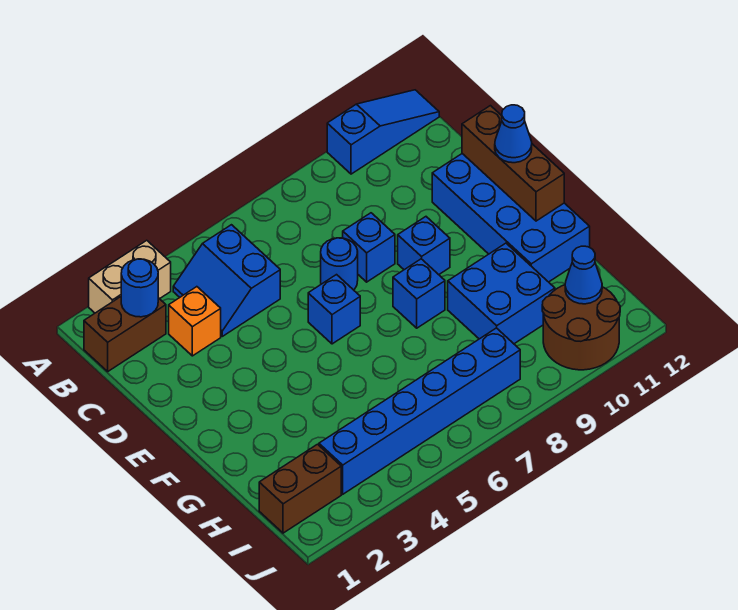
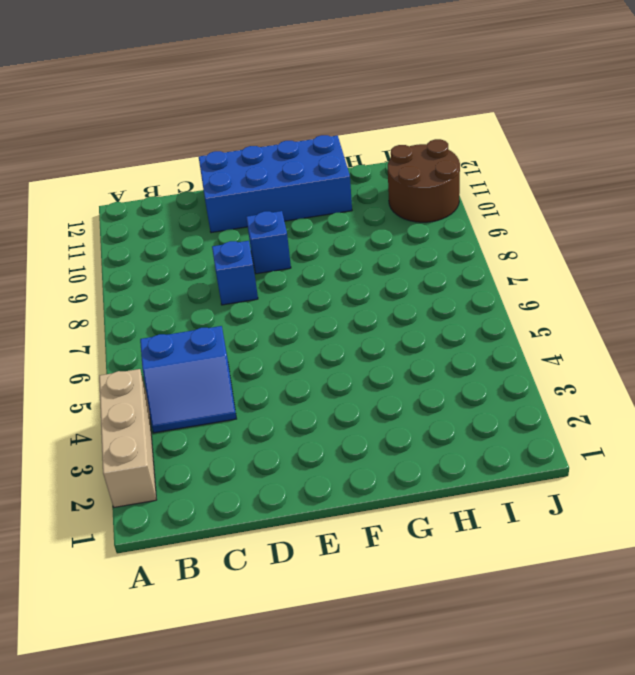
tan 1x3 brick [99,369,156,507] -> tan 1x2 brick [89,240,171,313]
none -> blue 1x3 slope [327,90,439,174]
none -> brown 1x2 brick [84,297,166,371]
none -> orange 1x1 brick [169,287,221,356]

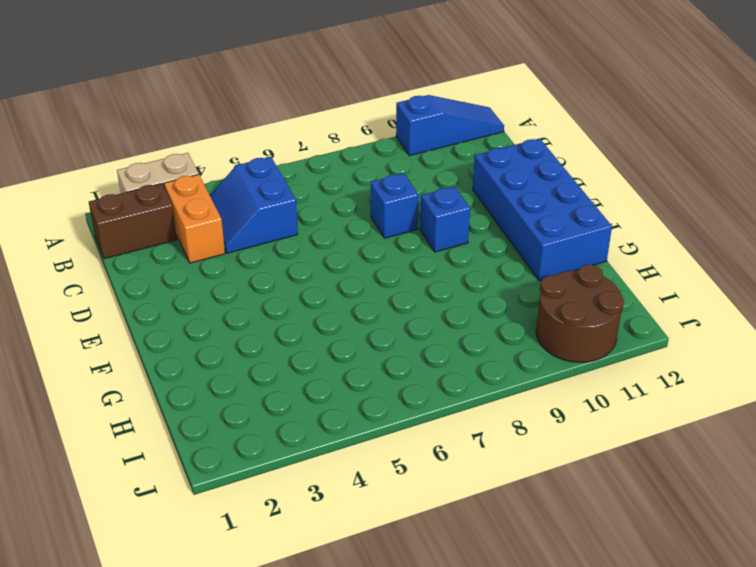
orange 1x2 brick [164,174,225,263] -> orange 1x1 brick [169,287,221,356]
none -> blue 1x1 round brick [321,238,358,290]
none -> blue 1x1 brick [308,275,360,344]
none -> blue 1x1 brick [393,259,445,328]

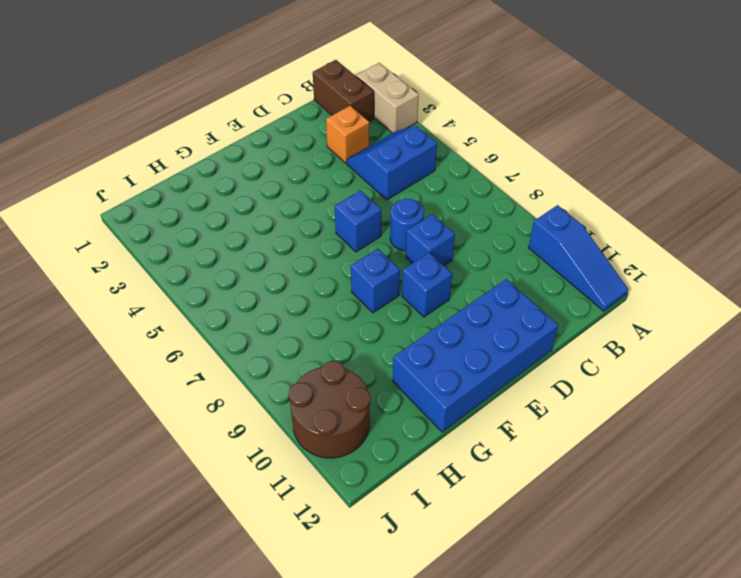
none -> blue 2x2 brick [448,243,555,344]
none -> brown 1x2 brick [259,444,341,533]
none -> blue 1x6 brick [319,328,520,494]

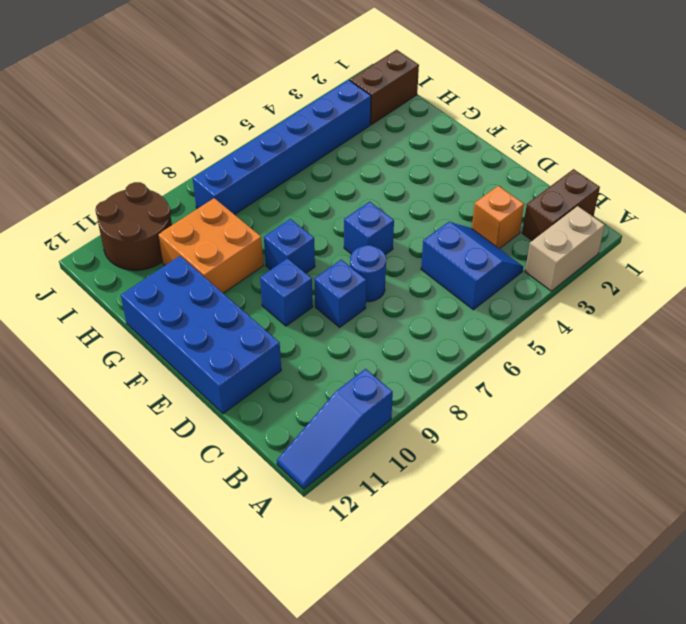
orange 2x2 brick [158,198,263,293] -> blue 2x2 brick [448,243,555,344]
none -> blue 1x1 round brick [121,259,158,317]
none -> brown 1x3 brick [462,106,564,221]
none -> blue 1x1 cone [565,246,602,304]

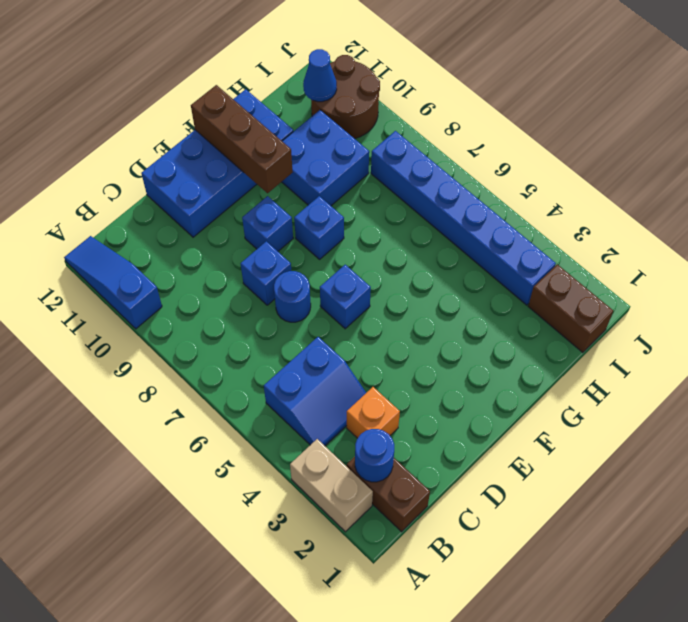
brown 1x3 brick [191,85,293,193] -> brown 1x3 brick turned to [462,106,564,221]
none -> blue 1x1 cone [495,105,532,163]

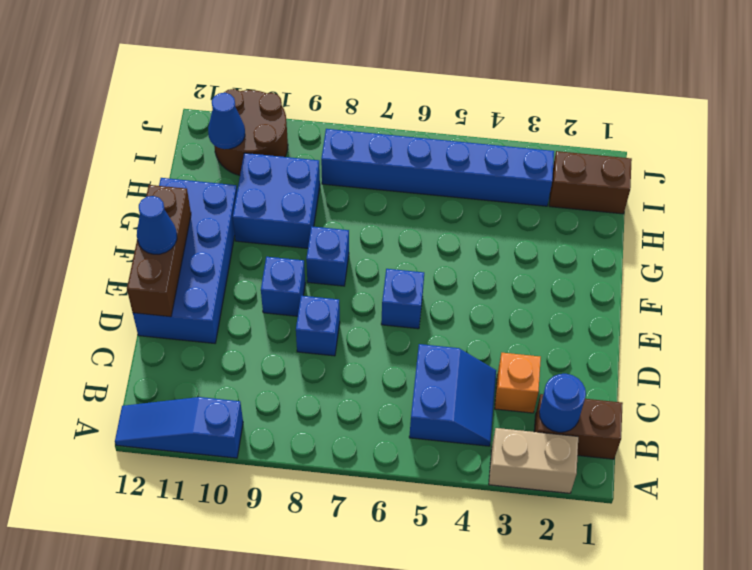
none -> blue 1x1 round brick [321,238,358,290]

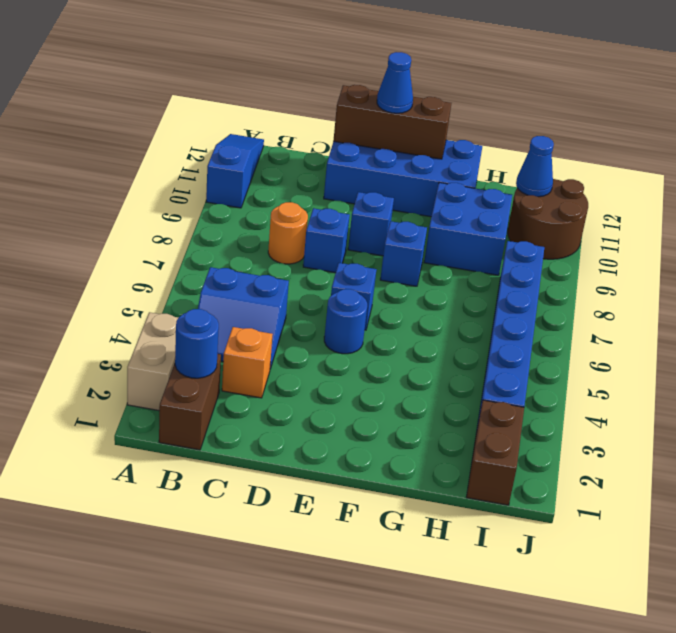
orange 1x1 round brick [268,202,308,264] -> none
blue 1x1 round brick [324,289,367,354] -> blue 1x1 round brick moved to [321,238,358,290]

